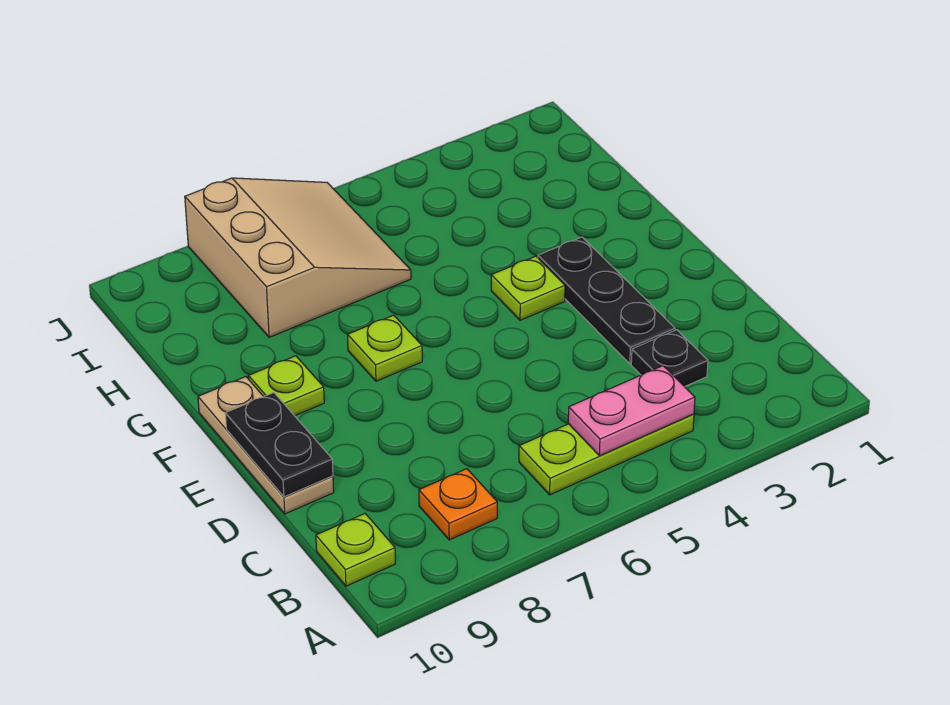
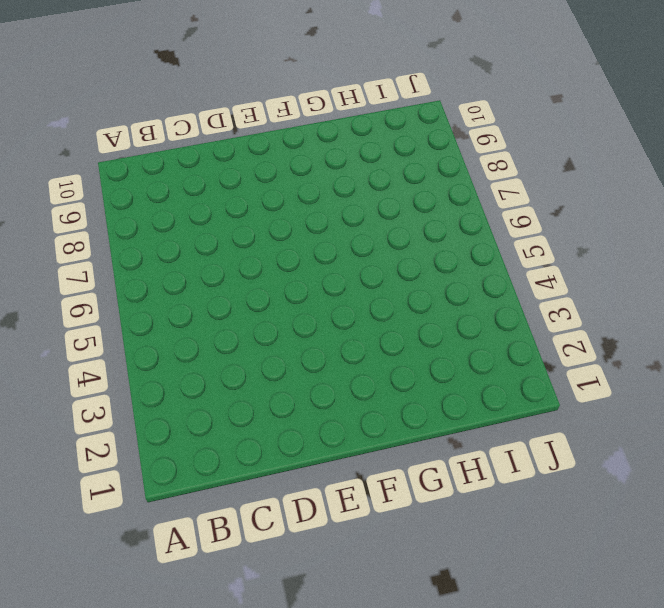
none -> lime 1x3 plate [519,414,694,495]
none -> orange 1x1 plate [419,469,497,540]
none -> lime 1x1 plate [316,514,395,586]

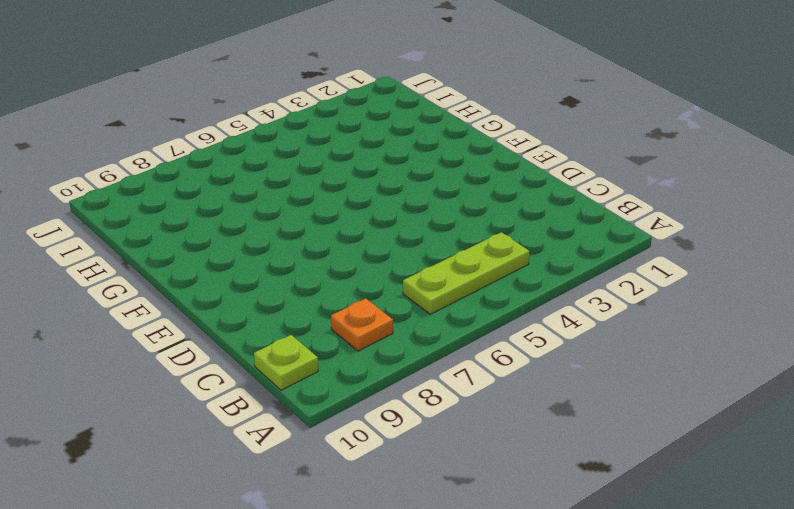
none -> black 1x1 plate [631,330,708,387]
none -> black 1x3 plate [538,237,675,364]
none -> tan 1x3 plate [198,377,334,514]

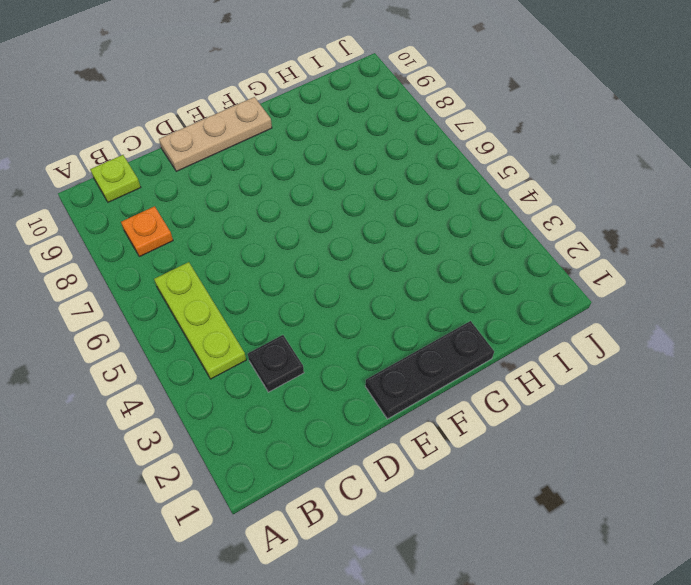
black 1x3 plate [365,321,494,419] -> black 1x3 plate moved to [538,237,675,364]
none -> lime 1x1 plate [491,256,565,320]
none -> lime 1x1 plate [347,315,422,381]
none -> lime 1x1 plate [248,356,324,416]

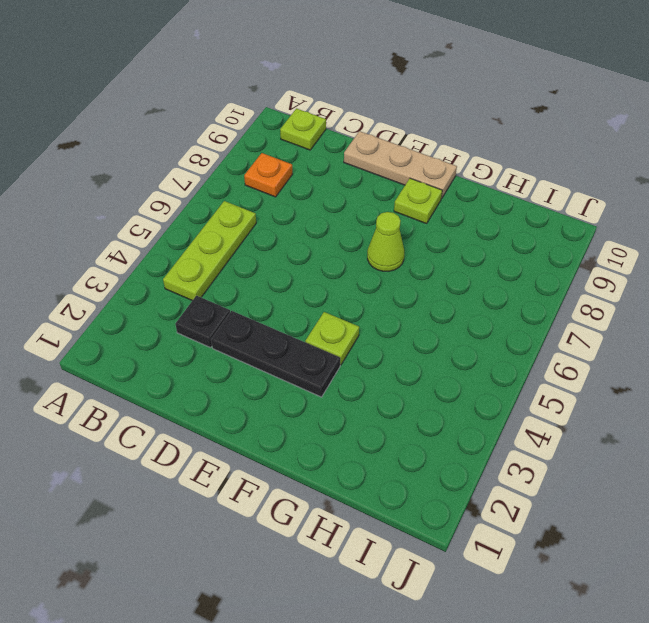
lime 1x1 cone [367,212,404,271] -> lime 1x1 plate [347,315,422,381]
none -> tan 3x3 slope [185,178,411,337]
none -> pink 1x2 plate [568,366,695,456]
none -> black 1x2 plate [225,393,333,497]

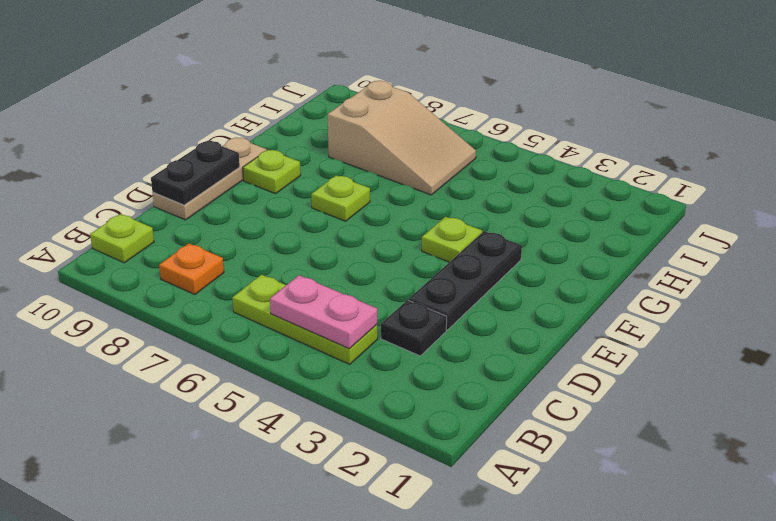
tan 2x3 slope [328,81,476,195] -> tan 3x3 slope [185,178,411,337]

